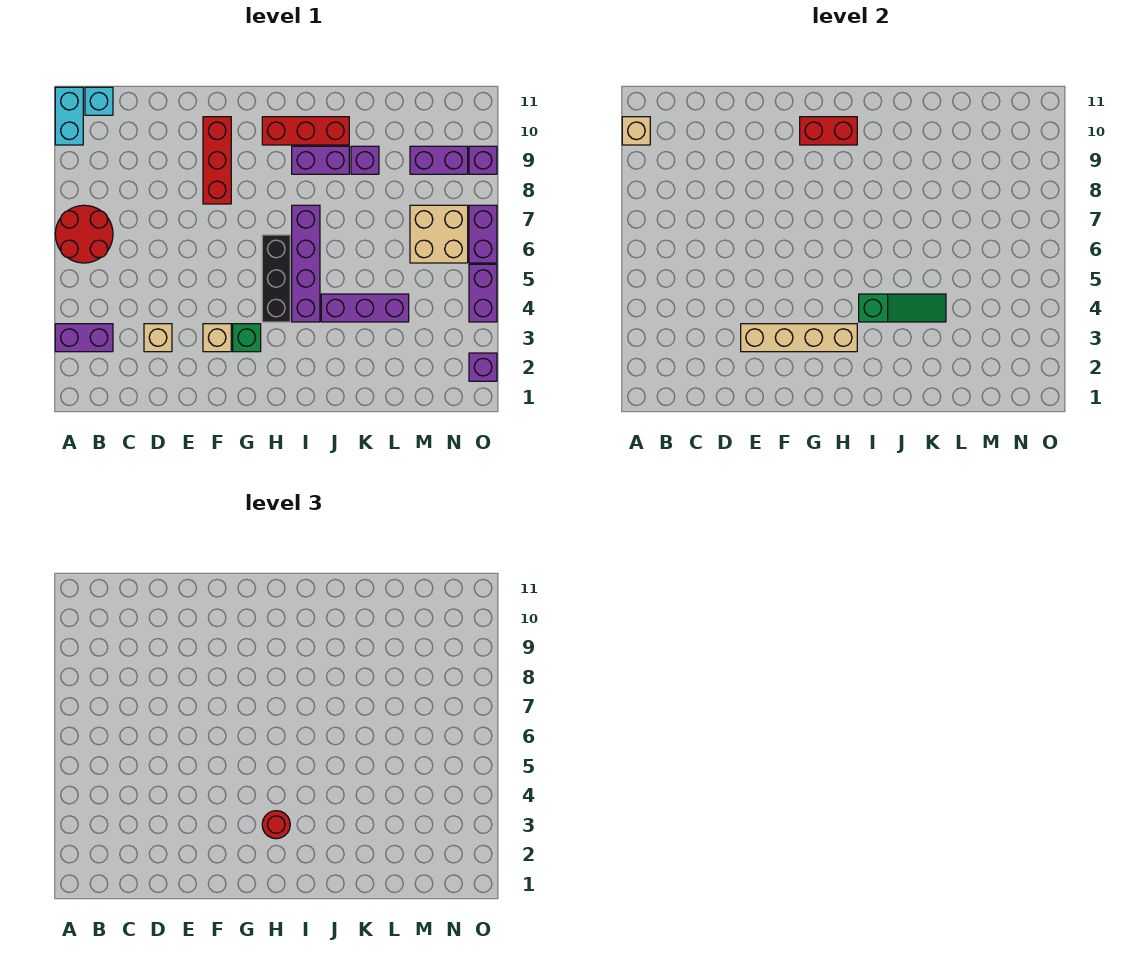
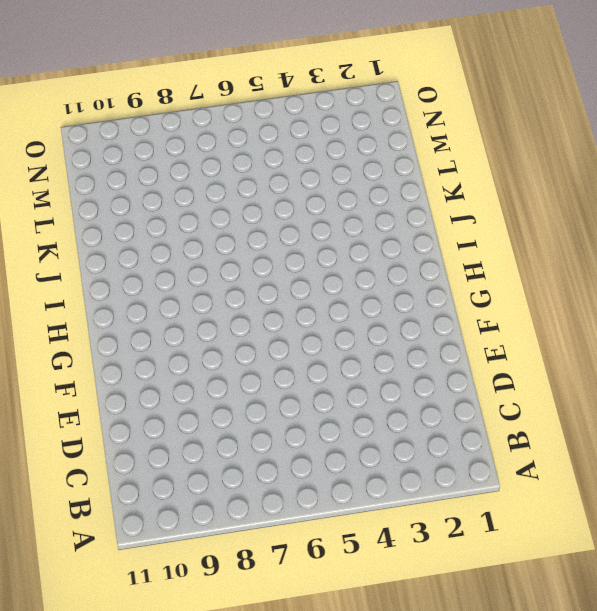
none -> purple 1x2 brick [55,324,113,352]
none -> red 2x2 round brick [55,205,113,263]
none -> cyan 1x2 brick [55,87,83,145]

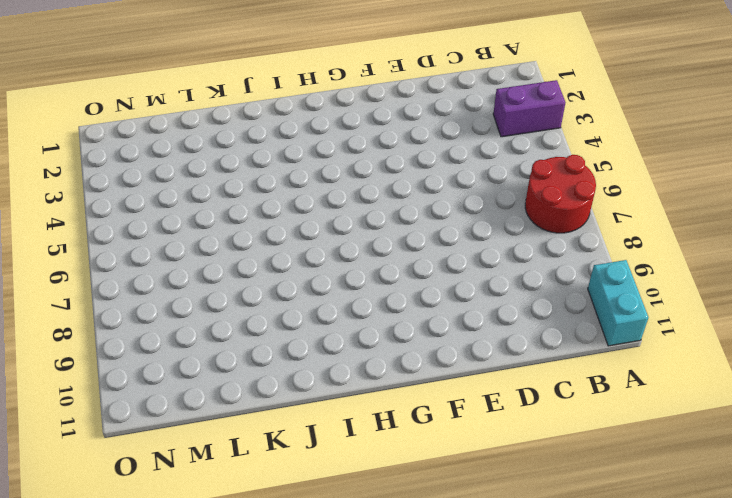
none -> cyan 1x1 brick [85,87,113,115]
none -> tan 1x1 brick [144,324,172,352]
none -> tan 1x1 brick [203,324,231,352]

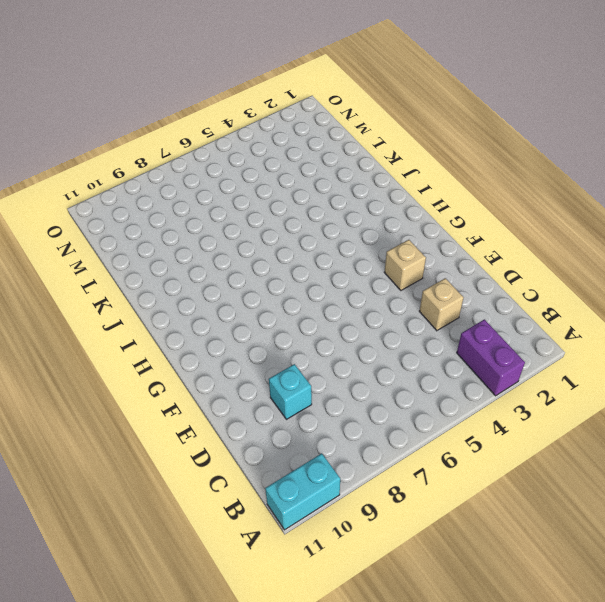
cyan 1x1 brick [269,364,312,419] -> cyan 1x1 brick moved to [85,87,113,115]
none -> red 2x2 round brick [55,205,113,263]
none -> red 1x3 brick [203,117,231,204]
none -> green 1x1 brick [233,324,261,352]

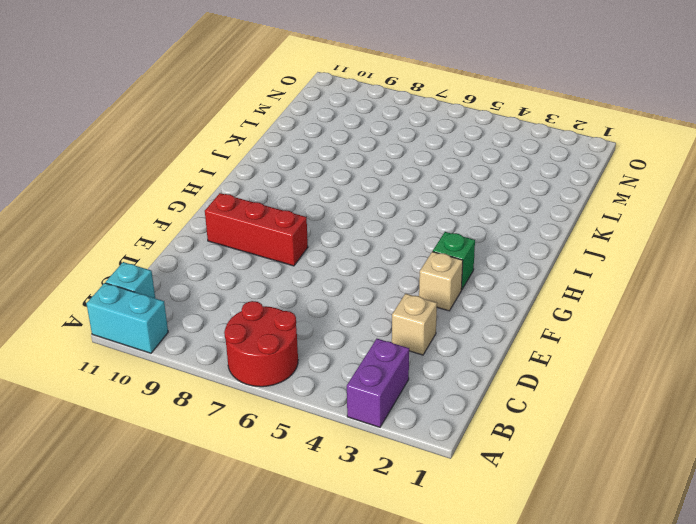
none -> black 1x3 brick [262,235,290,322]
none -> red 1x3 brick [262,117,349,145]
none -> purple 1x4 brick [292,205,320,322]

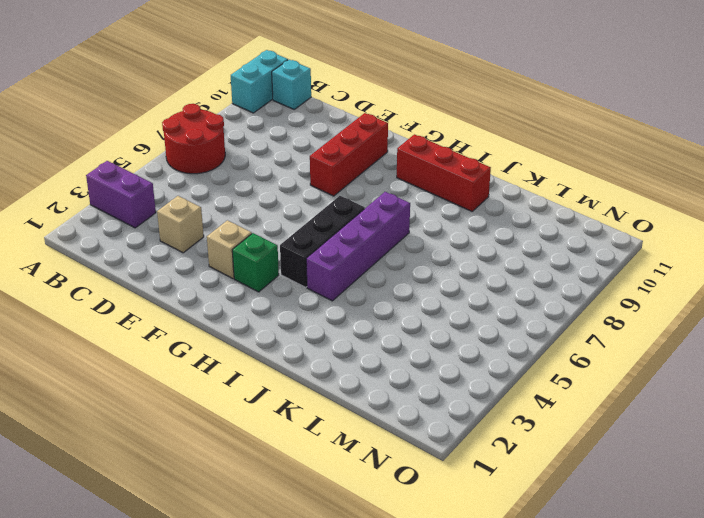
none -> purple 1x2 brick [292,146,349,174]
none -> purple 1x3 brick [321,294,409,322]
none -> purple 1x1 brick [351,146,379,174]

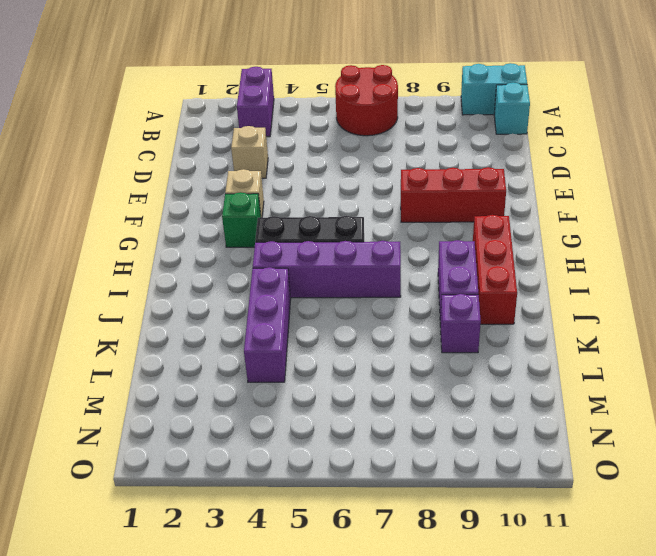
none -> tan 2x2 brick [410,205,468,263]
none -> purple 1x2 brick [410,146,468,174]
none -> purple 1x1 brick [469,353,497,381]

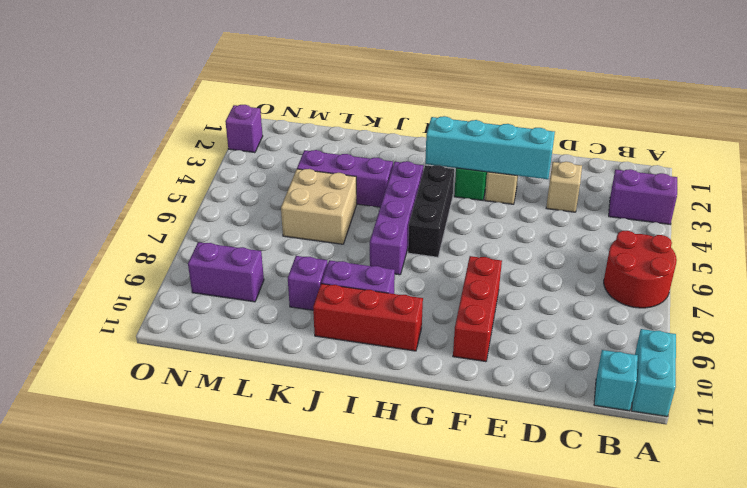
cyan 1x4 brick [425,116,555,179] -> tan 1x4 brick [741,324,857,352]
tan 2x2 brick [281,169,357,244] -> tan 2x2 brick moved to [410,205,468,263]
none -> purple 1x2 brick [469,264,497,322]
none -> purple 1x2 brick [469,205,497,263]
none -> purple 1x1 brick [469,146,497,174]

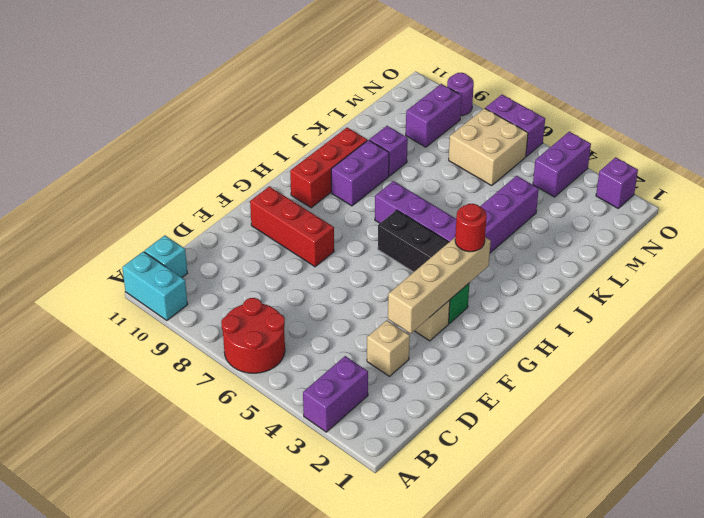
purple 1x2 brick [533,132,591,197] -> purple 1x2 brick turned to [469,264,497,322]
purple 1x1 round brick [447,73,474,116] -> purple 1x1 brick [469,146,497,174]
none -> tan 1x1 brick [622,117,650,145]
none -> red 1x2 brick [800,117,857,145]
none -> green 1x3 slope [859,294,946,322]

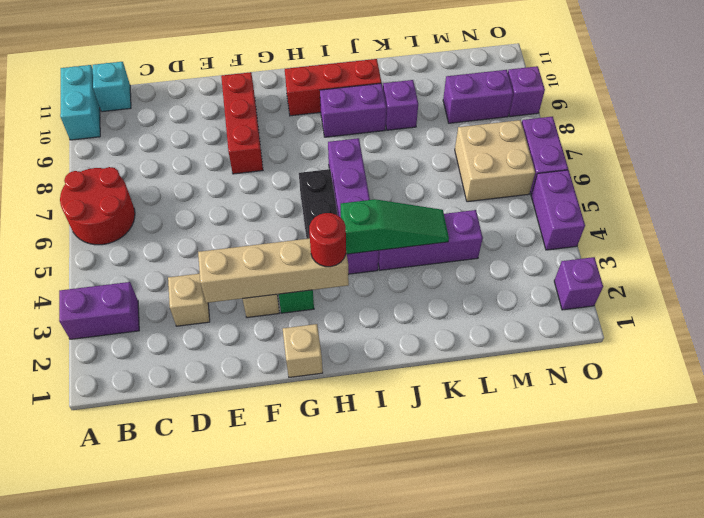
tan 1x1 brick [283,324,323,377] -> tan 1x1 brick moved to [622,117,650,145]
none -> red 1x2 brick [800,117,857,145]

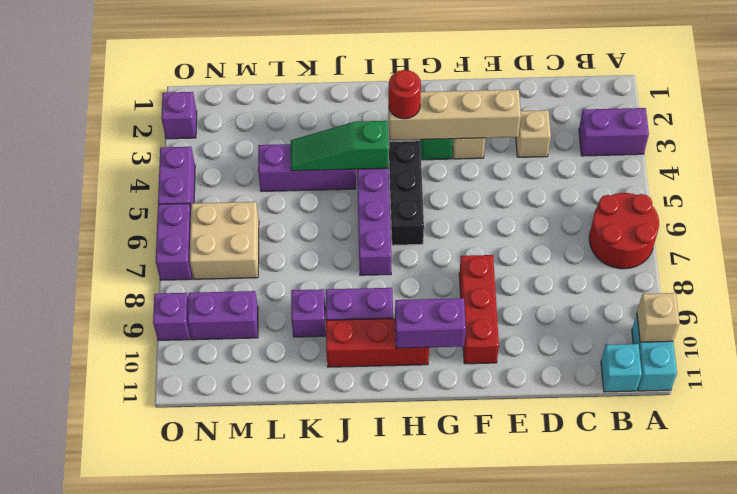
purple 1x2 brick [395,298,466,348] -> red 1x2 brick [800,117,857,145]

